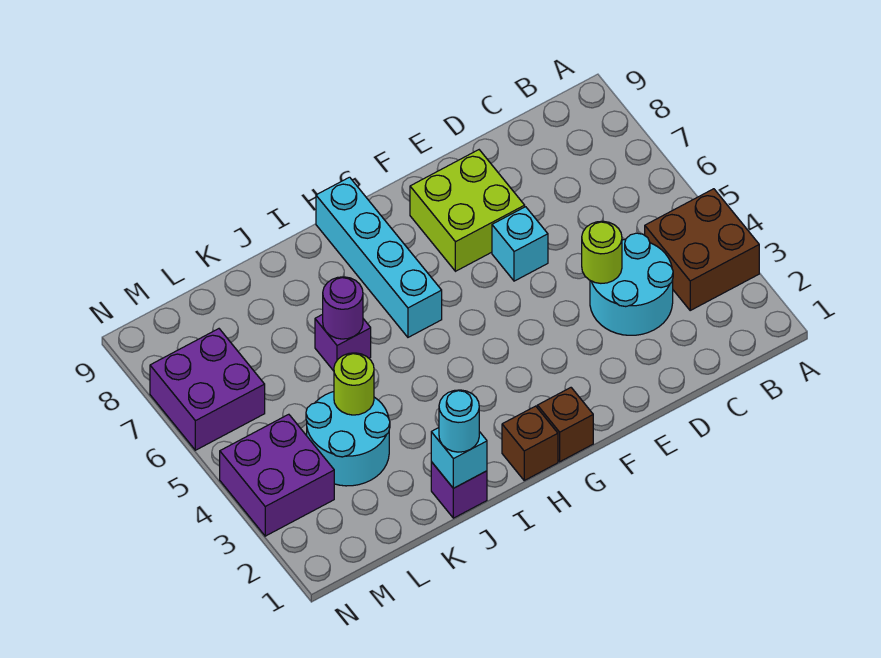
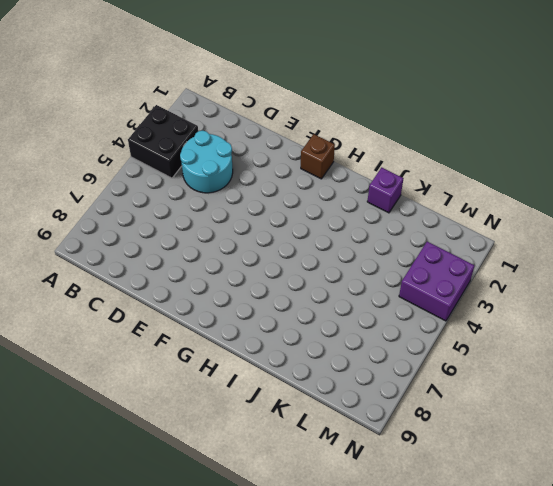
black 2x2 brick [128,105,198,178] -> brown 2x2 brick [645,189,759,310]
none -> cyan 1x1 brick [492,207,548,281]
none -> lime 2x2 brick [410,150,525,271]
none -> brown 1x1 brick [502,406,558,480]

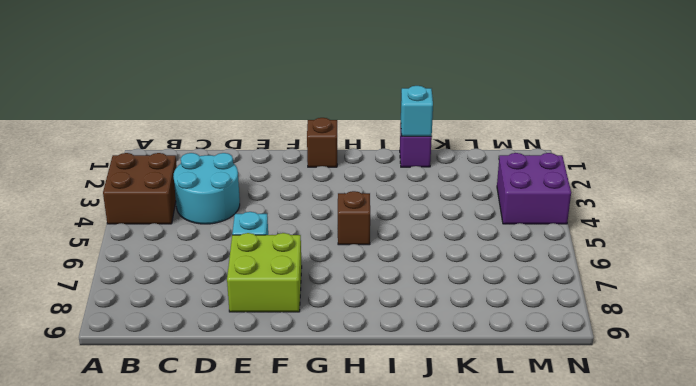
brown 1x1 brick [338,191,370,245] -> brown 1x1 brick moved to [502,406,558,480]
none -> cyan 1x4 brick [316,177,442,337]
none -> purple 1x1 brick [315,314,371,371]
none -> cyan 2x2 round brick [306,392,390,486]

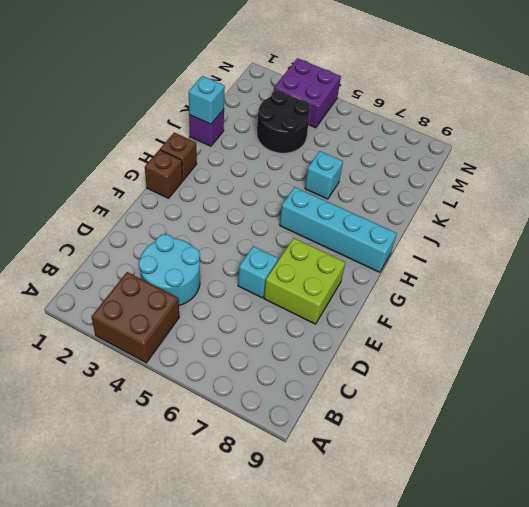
cyan 1x1 brick [305,151,343,199] -> purple 1x1 brick [315,314,371,371]
black 2x2 round brick [257,90,310,153] -> cyan 2x2 round brick [306,392,390,486]
none -> purple 2x2 brick [150,329,265,450]
none -> lime 1x1 round brick [582,221,622,283]
none -> purple 1x1 round brick [323,277,363,339]

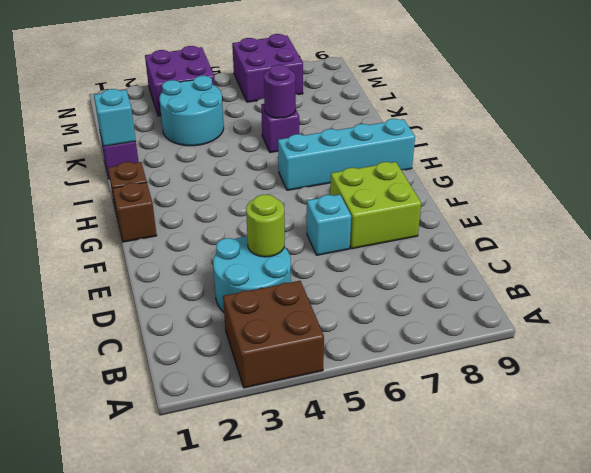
none -> lime 1x1 round brick [334,353,374,415]
none -> cyan 1x1 round brick [439,390,479,452]

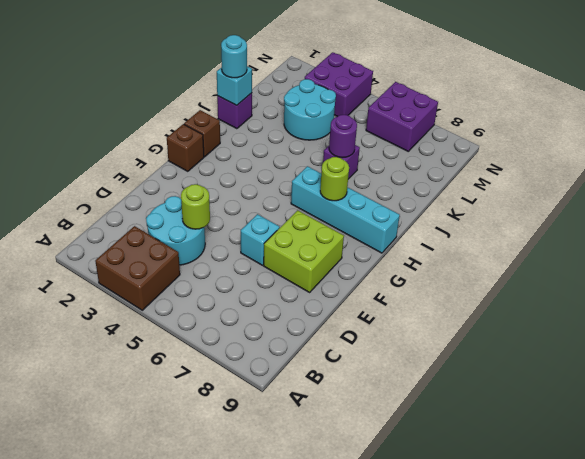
lime 1x1 round brick [320,157,349,201] -> lime 1x1 round brick moved to [334,353,374,415]

